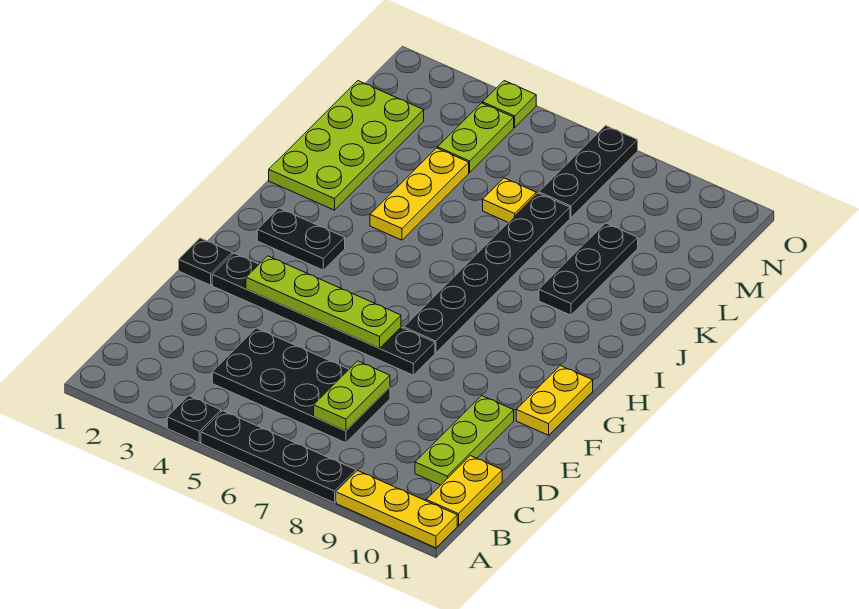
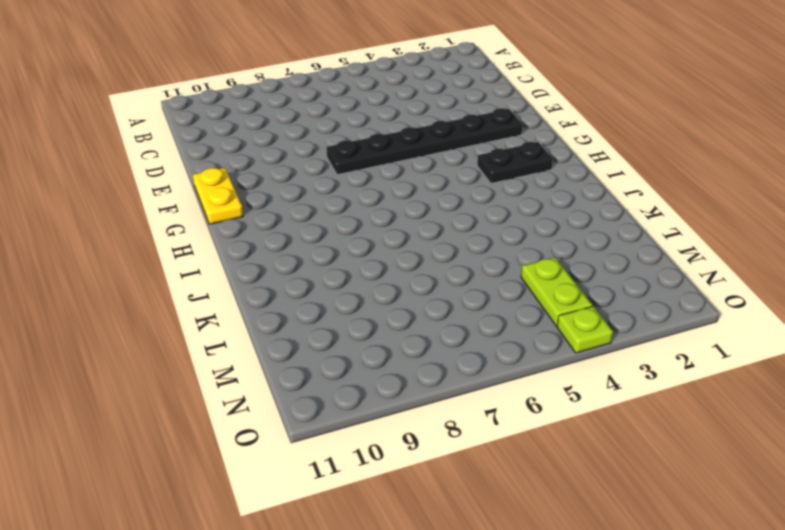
none -> black 1x1 plate [167,396,221,443]
none -> black 1x4 plate [201,411,356,503]
none -> yellow 1x3 plate [336,471,457,548]

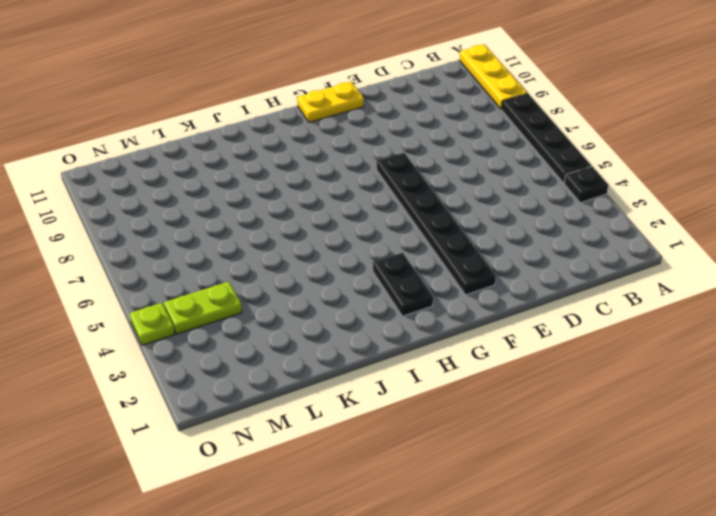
none -> yellow 1x2 plate [426,456,502,525]
none -> black 2x4 plate [212,328,390,443]
none -> lime 1x3 plate [415,396,514,485]

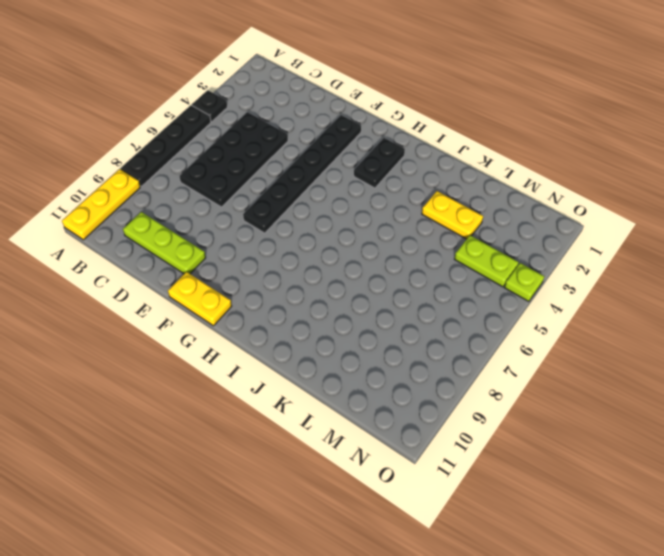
yellow 1x2 plate [422,191,483,239] -> yellow 1x2 plate moved to [426,456,502,525]
none -> black 1x1 plate [179,238,232,285]
none -> black 1x6 plate [404,193,570,353]
none -> lime 2x4 plate [269,81,424,210]

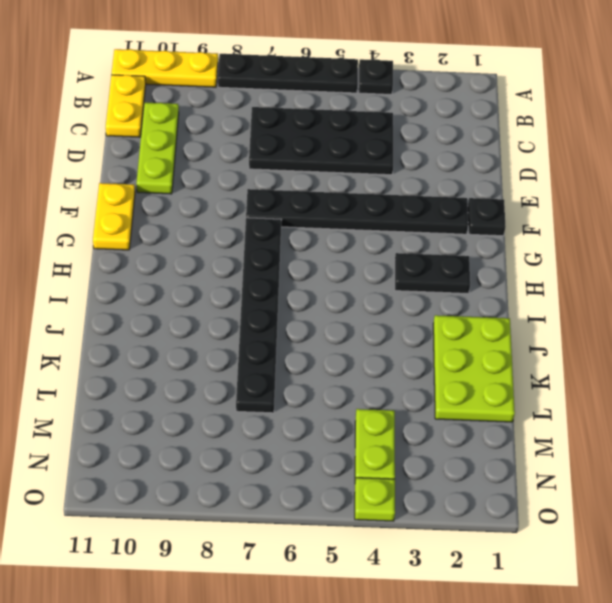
lime 2x3 plate [433,315,515,422] -> lime 2x4 plate [269,81,424,210]
none -> yellow 1x3 plate [370,148,469,240]
none -> black 1x3 plate [539,223,638,315]
none -> yellow 1x1 plate [483,178,536,222]

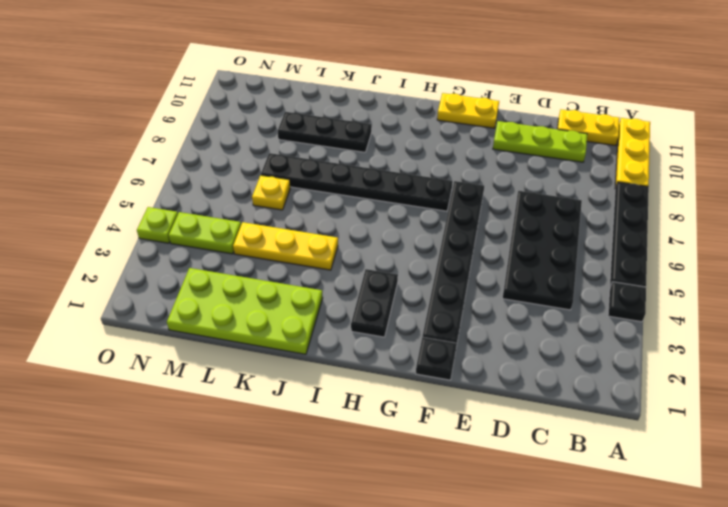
none -> black 1x3 plate [539,126,638,218]
none -> lime 1x2 plate [314,361,390,431]
none -> lime 1x4 plate [246,256,401,348]

